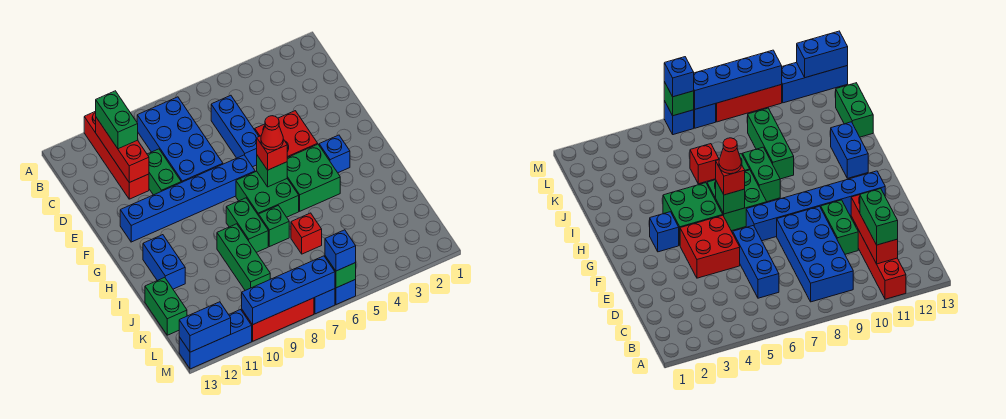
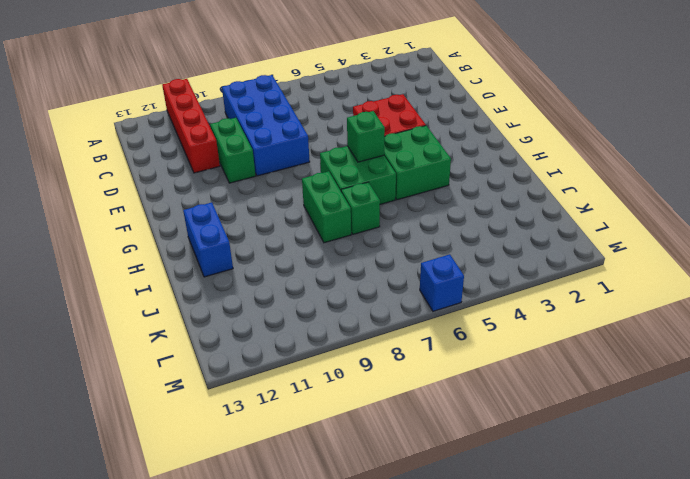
none -> blue 1x3 brick [211,95,259,167]
none -> blue 1x6 brick [120,155,255,242]
none -> blue 1x1 brick [319,135,350,173]

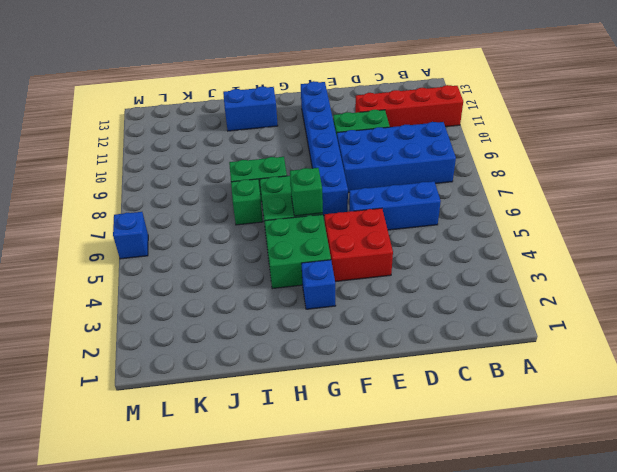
none -> green 1x3 brick [217,224,270,290]
none -> red 1x1 brick [291,213,322,254]
none -> green 1x2 brick [145,277,187,335]

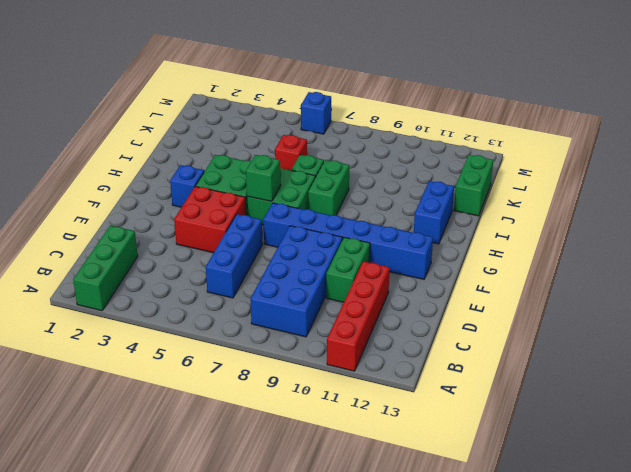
green 1x3 brick [73,226,138,311] -> green 1x3 brick moved to [217,224,270,290]
none -> blue 1x1 brick [314,289,335,314]
none -> red 1x3 brick [242,298,314,341]
none -> blue 1x3 brick [179,310,252,369]

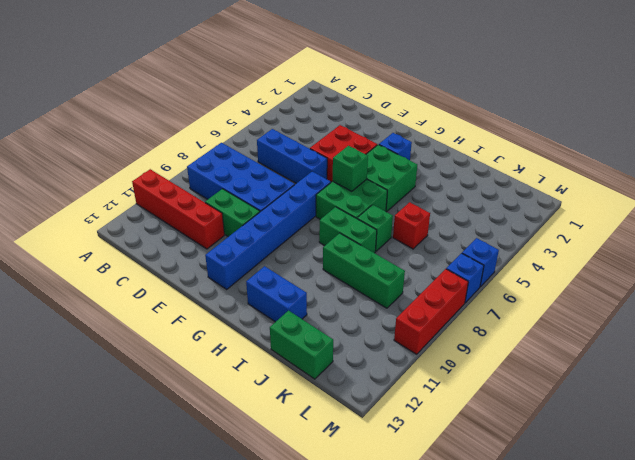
none -> blue 1x3 brick [179,310,252,369]
none -> red 1x3 brick [96,118,149,182]
none -> green 1x1 brick [325,256,356,288]

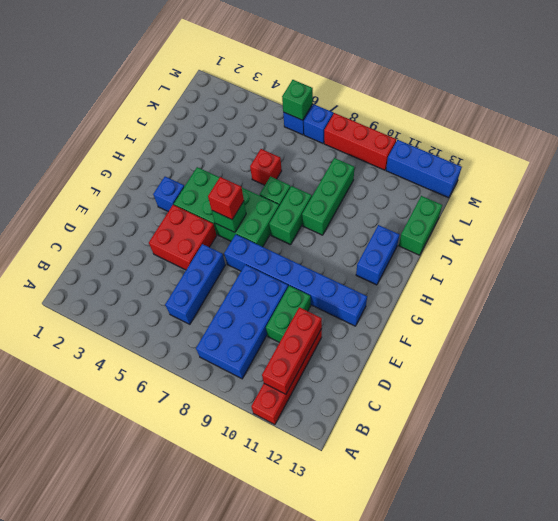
none -> blue 1x4 brick [242,256,335,325]
none -> blue 1x2 brick [179,302,231,352]
none -> green 1x2 brick [96,91,138,149]

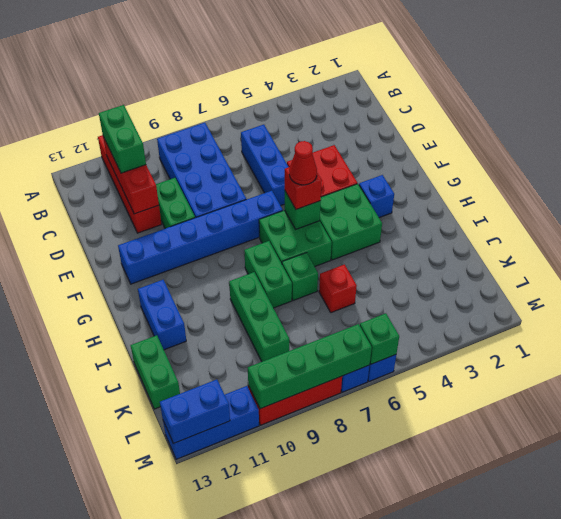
green 1x4 brick [248,324,372,409] -> blue 1x4 brick [242,256,335,325]
none -> blue 1x1 brick [325,230,356,271]

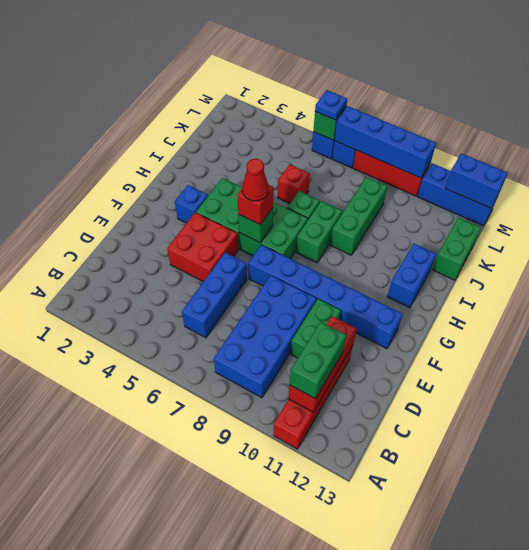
blue 1x1 plate [315,90,347,120] -> blue 1x1 brick [325,230,356,271]

